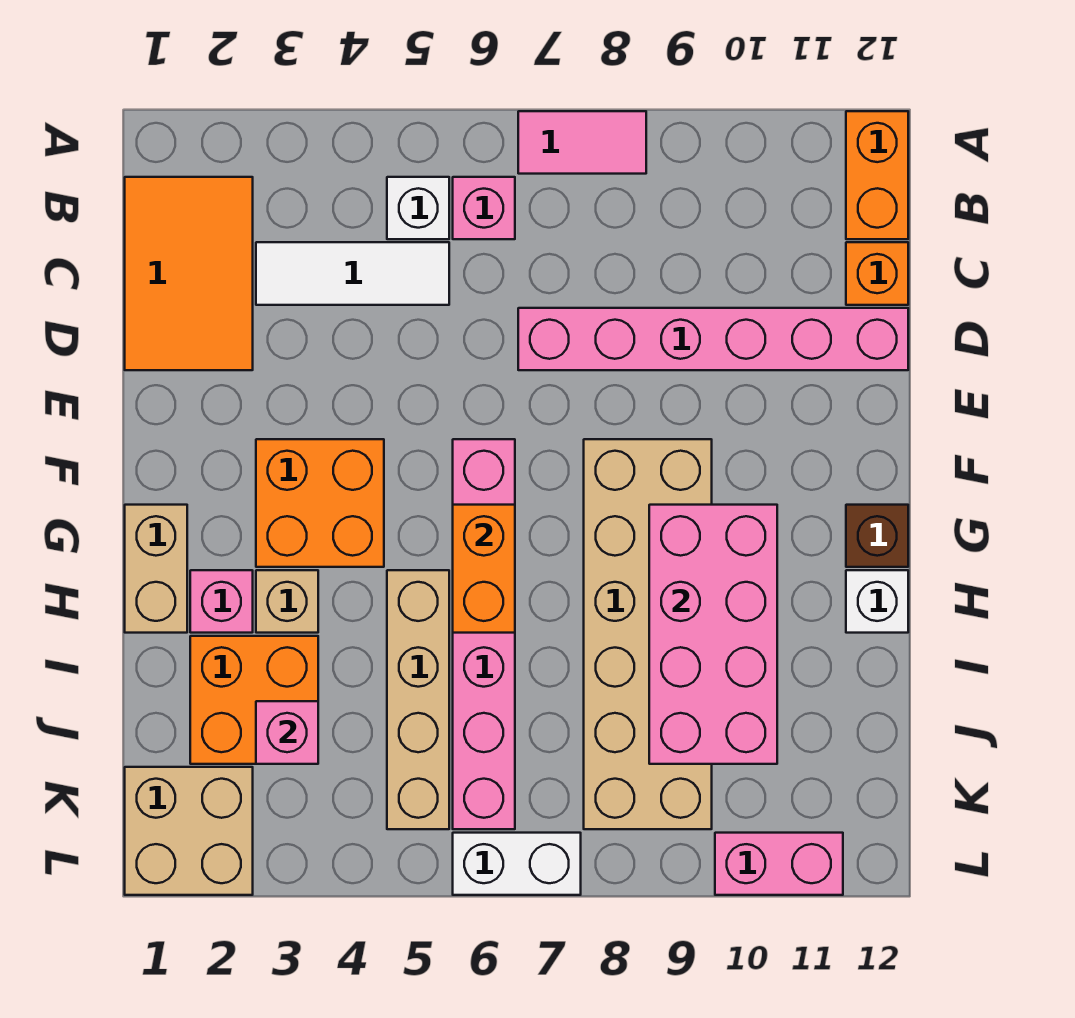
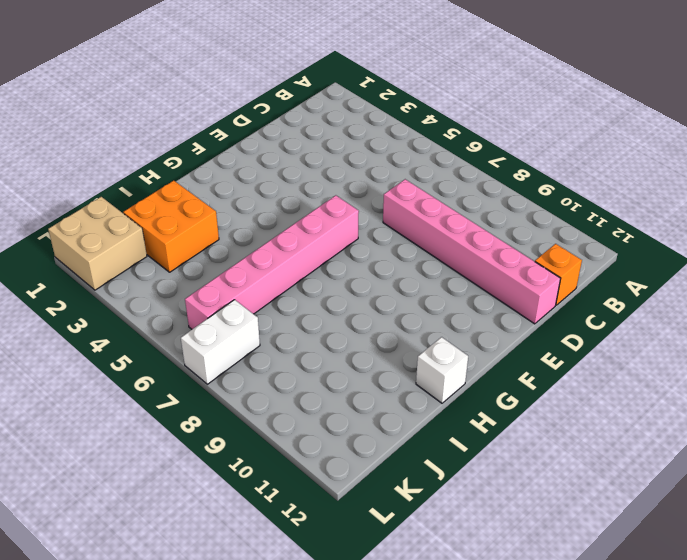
white 1x2 brick [181,300,260,384] -> white 1x2 brick turned to [453,833,581,895]
none -> pink 1x2 tile [518,111,646,174]
none -> orange 1x2 brick [846,111,908,239]
none -> orange 2x3 tile [125,177,253,370]

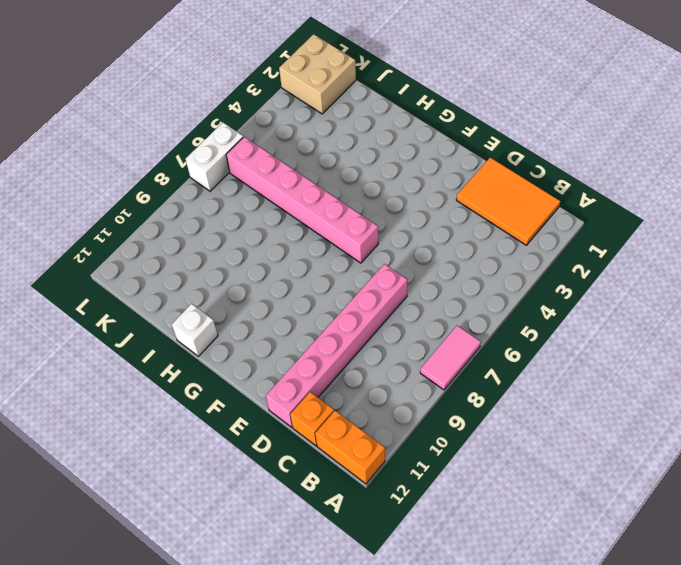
none -> white 1x1 brick [387,177,449,239]
none -> pink 1x1 brick [453,177,515,239]
none -> white 1x3 tile [256,242,449,305]

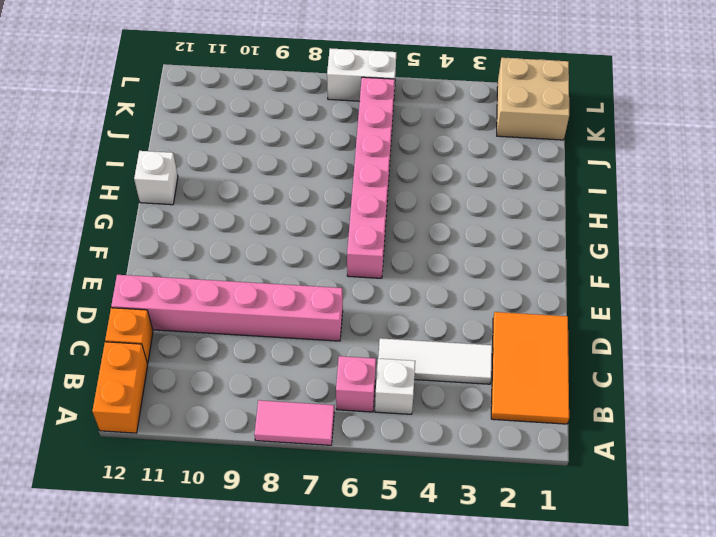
none -> orange 2x2 brick [256,439,384,567]
none -> tan 2x6 brick [584,439,712,829]
none -> tan 1x2 brick [125,505,187,633]

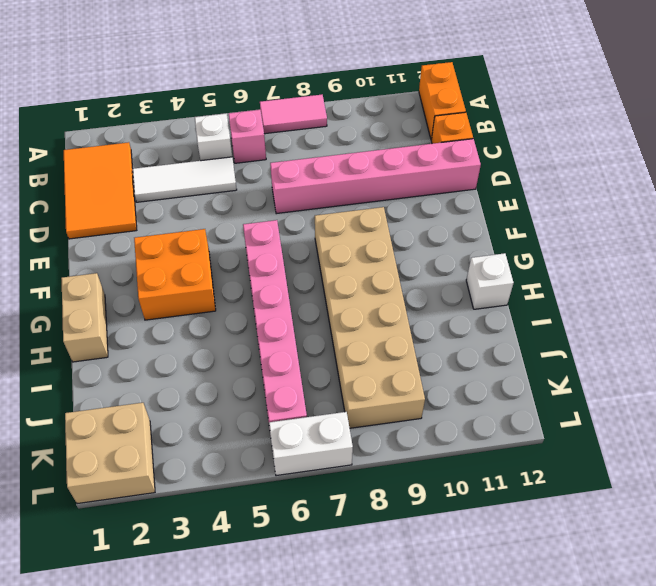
none -> brown 1x1 brick [846,505,908,567]
none -> pink 1x1 brick [190,570,253,633]
none -> tan 1x1 brick [256,570,318,633]

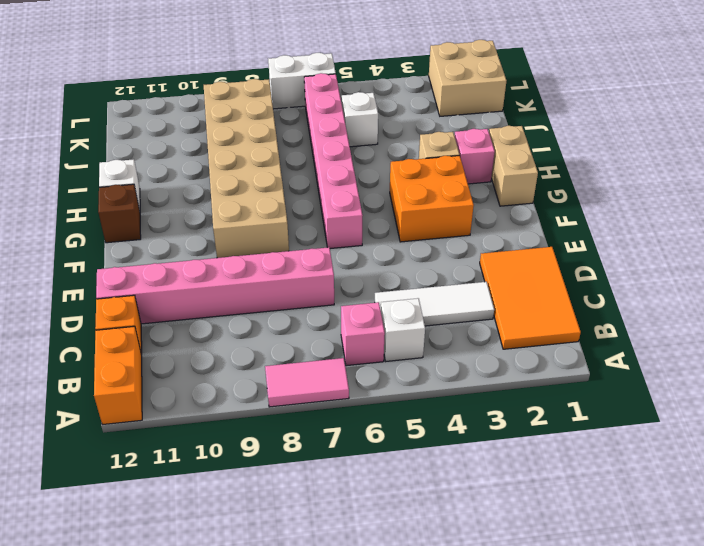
white 1x1 brick [342,92,378,147] -> tan 1x4 brick [387,570,449,829]
none -> orange 2x2 brick [190,636,318,764]
none -> pink 1x2 brick [715,833,843,895]
none -> orange 1x2 brick [453,505,515,633]

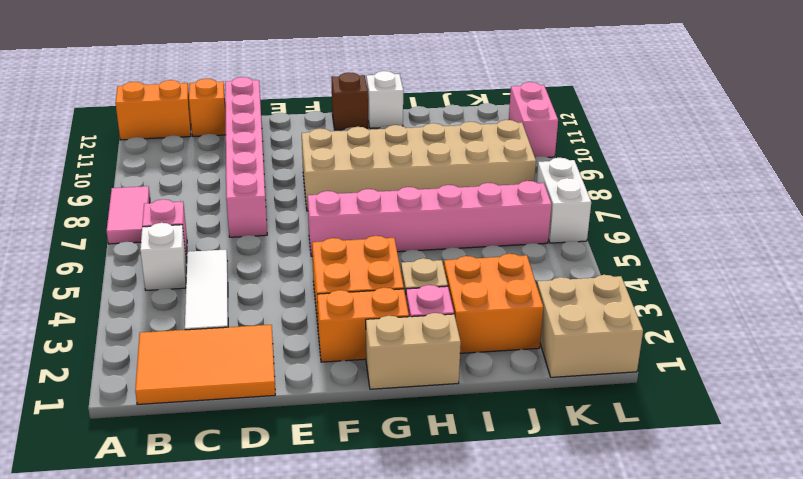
orange 1x2 brick [317,288,409,362] -> orange 1x2 brick moved to [453,505,515,633]
none -> tan 1x4 brick [387,570,449,829]
none -> pink 2x4 brick [649,505,777,764]
none -> pink 1x1 brick [256,701,318,764]

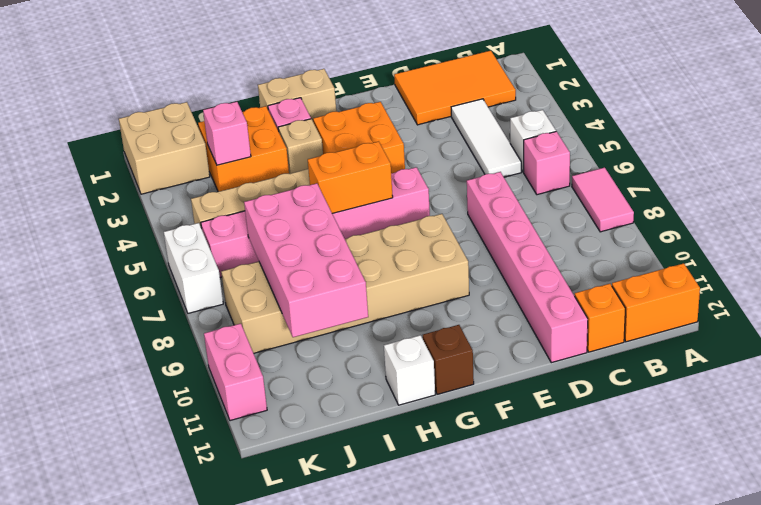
pink 2x4 brick [244,183,368,337] -> pink 2x4 brick turned to [649,505,777,764]

